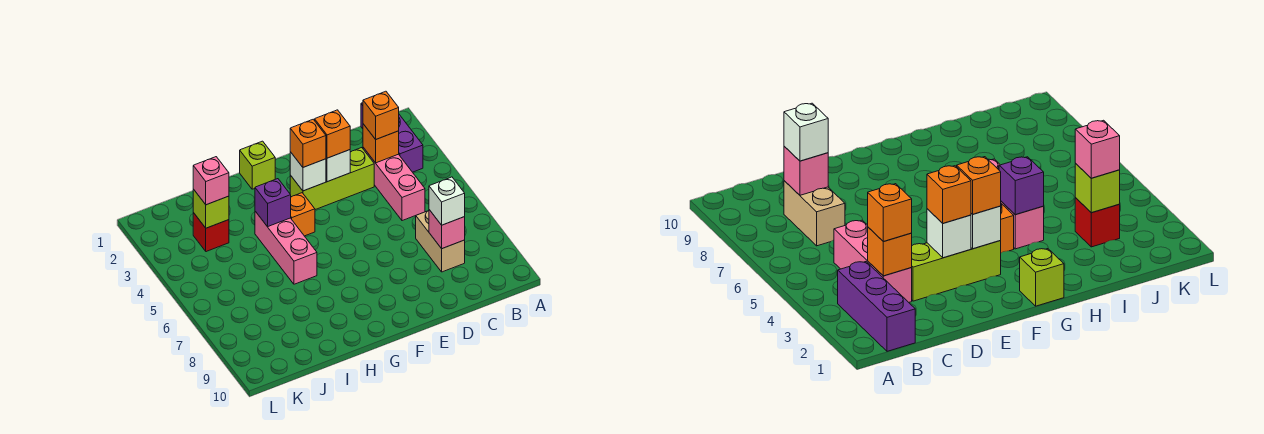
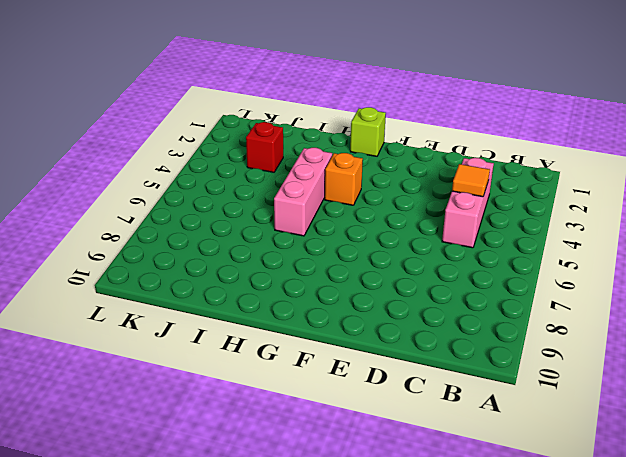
orange 1x1 tile [452,164,490,197] -> none
none -> purple 1x3 brick [361,103,423,172]
none -> tan 1x2 brick [416,211,465,272]
none -> lime 1x3 brick [290,148,374,210]

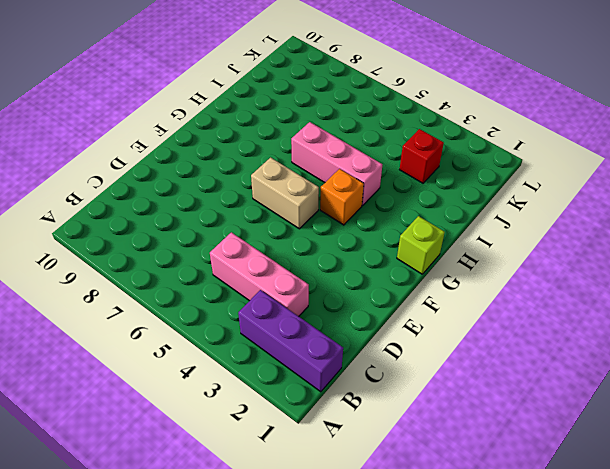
tan 1x2 brick [251,158,319,229] -> tan 1x2 brick moved to [416,211,465,272]
none -> lime 1x3 brick [290,148,374,210]
none -> orange 1x1 brick [363,124,399,163]
none -> pink 1x1 brick [429,210,465,249]

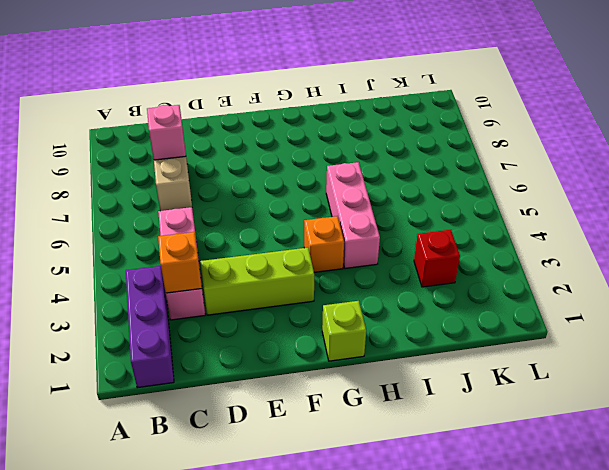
none -> white 1x1 brick [326,150,350,182]
none -> white 1x1 brick [290,152,326,191]
none -> purple 1x1 brick [255,179,291,227]

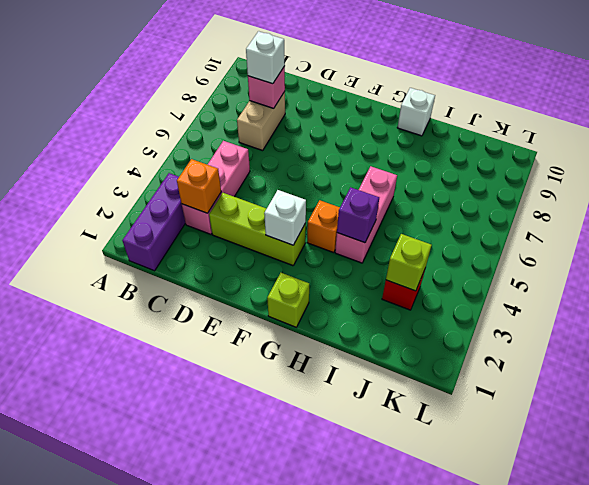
white 1x1 brick [397,88,435,136] -> white 1x1 brick moved to [326,150,350,182]
none -> orange 1x1 brick [363,91,399,139]
none -> orange 1x1 brick [315,110,350,158]
none -> orange 1x1 brick [290,119,326,167]

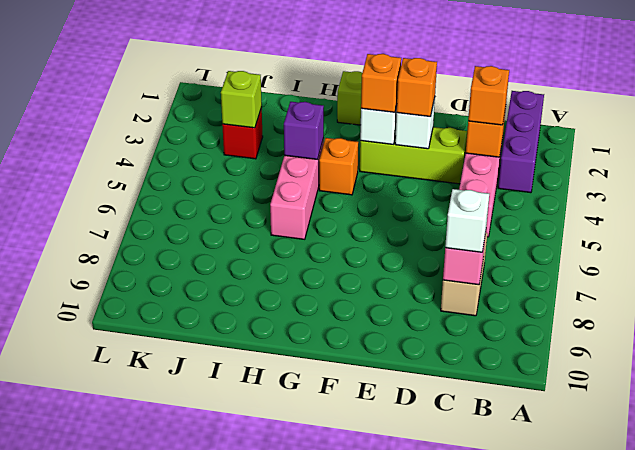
none -> pink 1x1 brick [193,157,229,205]

